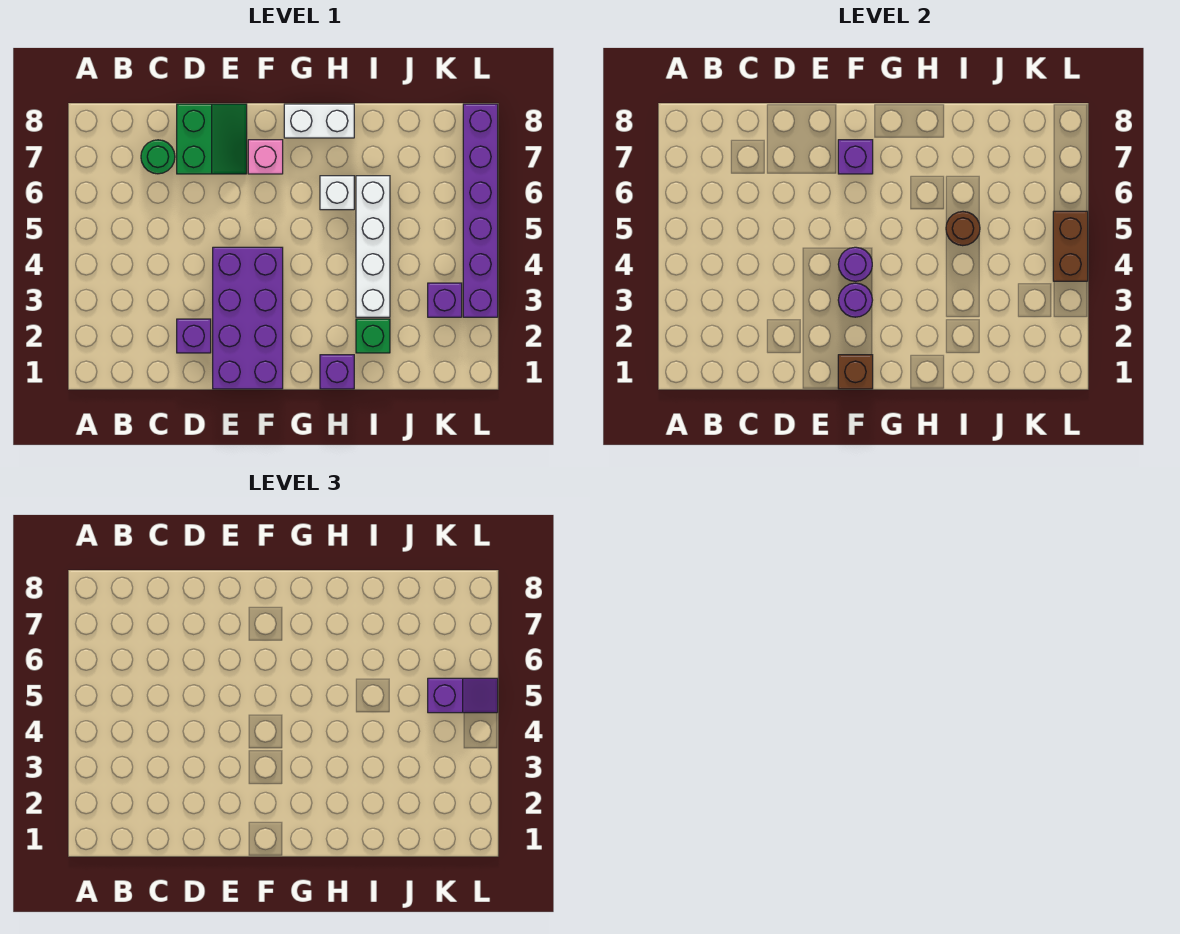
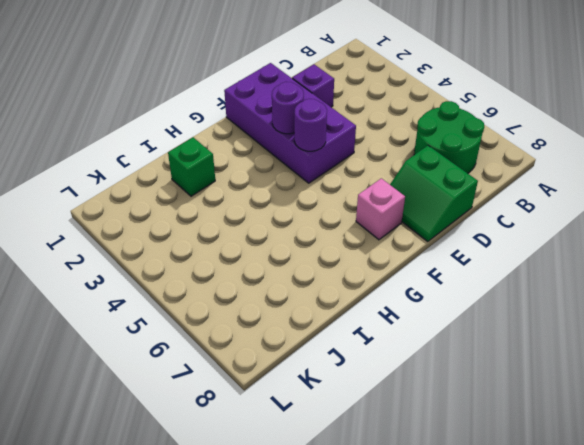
green 2x2 round brick [414,101,484,173] -> green 1x1 round brick [141,140,175,174]
none -> white 1x2 brick [284,104,354,138]
none -> purple 1x1 brick [320,355,354,389]
none -> white 1x1 brick [320,176,354,210]

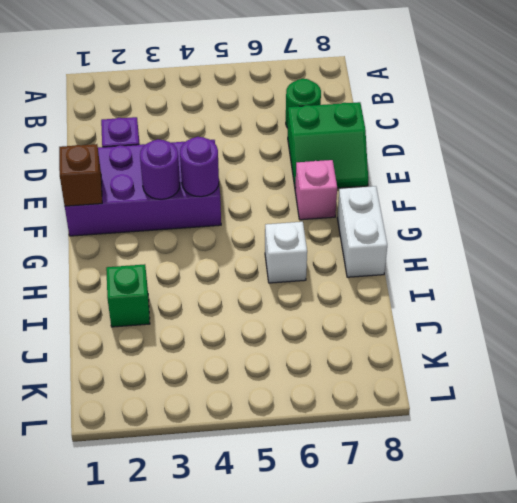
none -> purple 1x1 brick [320,355,354,389]
none -> white 1x4 brick [356,176,390,317]
none -> purple 1x1 brick [428,283,462,317]

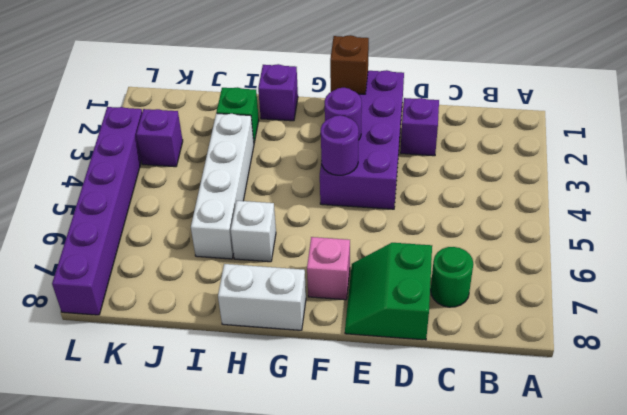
none -> purple 1x1 brick [838,140,873,174]
none -> brown 1x1 round brick [946,212,980,246]
none -> brown 1x2 brick [1053,211,1088,281]

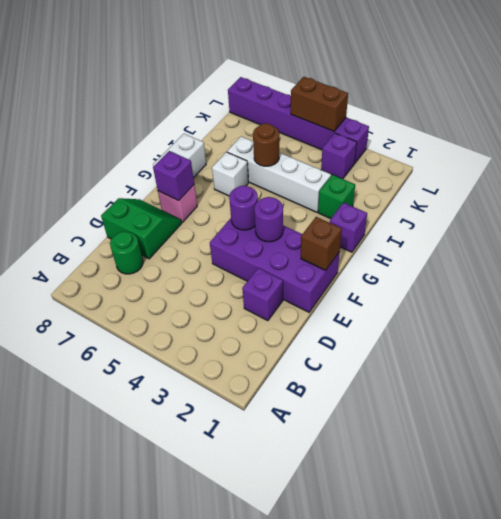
none -> purple 1x2 slope [428,678,498,713]

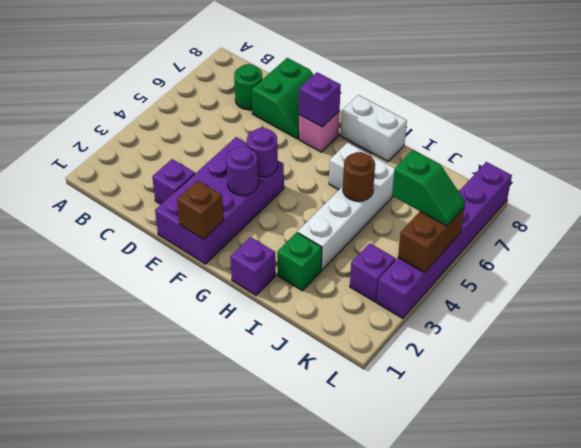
green 1x2 slope [392,150,465,226] -> purple 1x2 slope [428,678,498,713]

